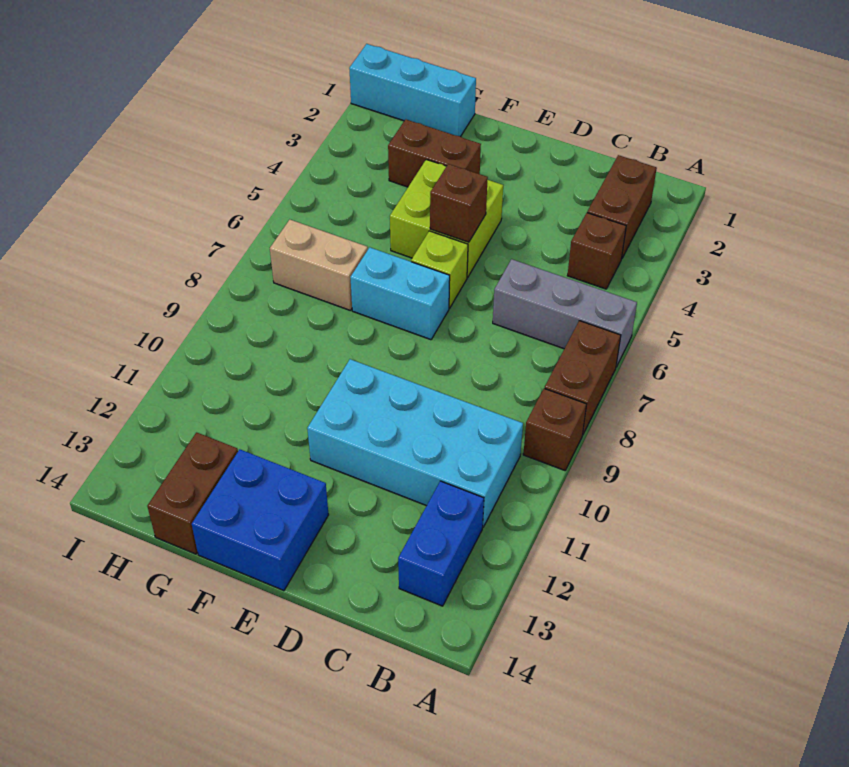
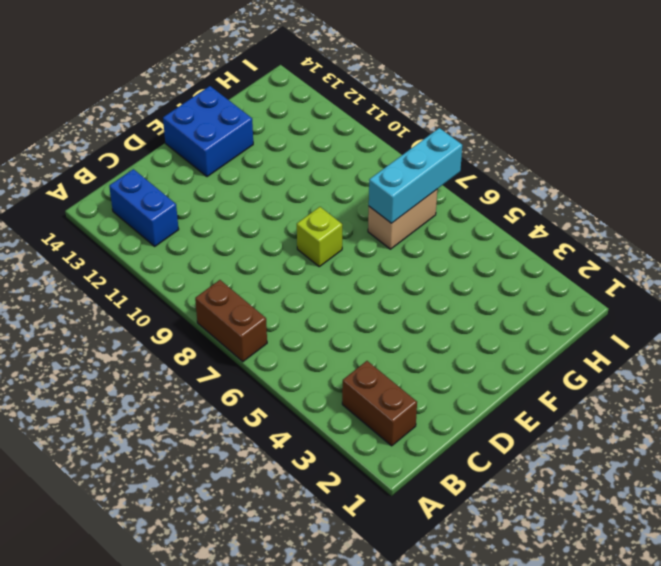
lime 1x1 brick [297,207,342,267] -> lime 1x1 brick moved to [411,231,468,308]
cyan 1x3 brick [369,128,462,223] -> cyan 1x3 brick moved to [349,44,476,137]
none -> grey 1x3 brick [493,259,637,367]
none -> brown 1x1 brick [523,388,586,470]
none -> brown 1x1 brick [567,213,626,289]

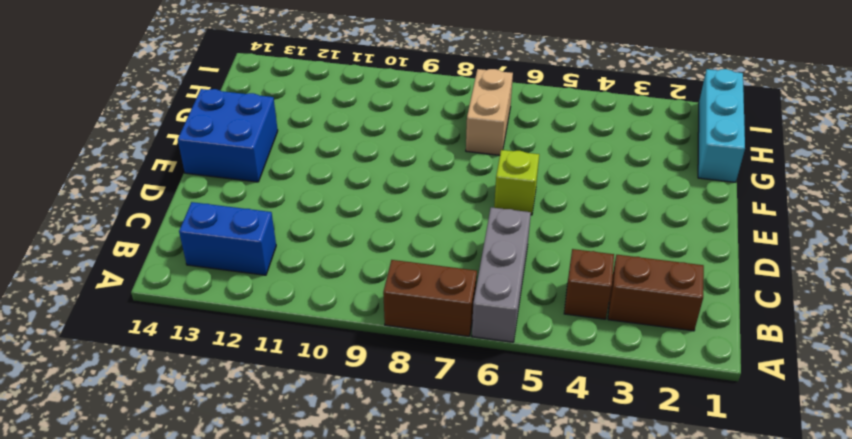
none -> brown 1x1 brick [523,388,586,470]
none -> cyan 2x4 brick [307,359,523,527]
none -> lime 2x2 brick [390,160,503,277]

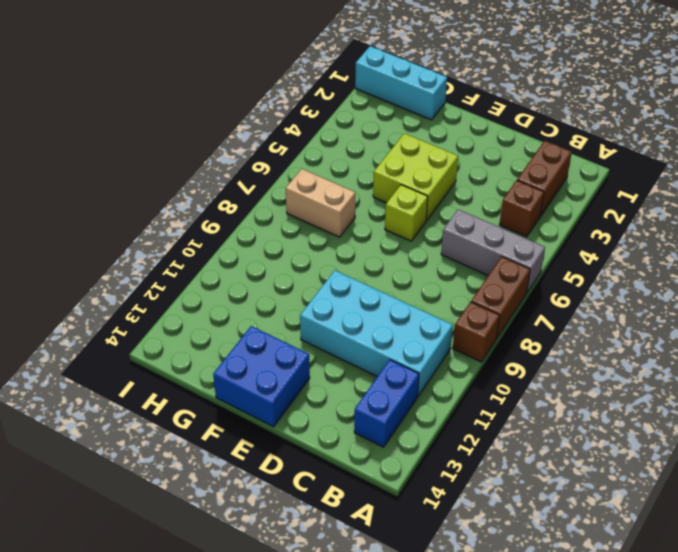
none -> cyan 1x2 brick [350,247,450,340]
none -> brown 1x2 brick [388,119,481,187]
none -> brown 1x2 brick [147,432,238,554]

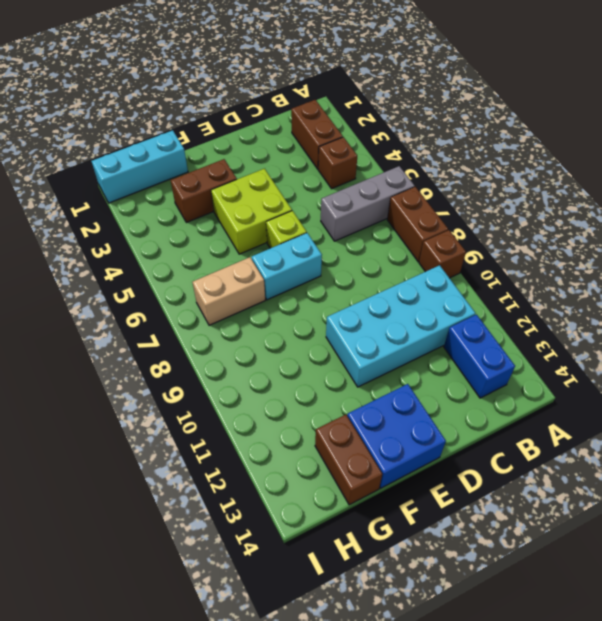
none -> brown 1x1 brick [430,164,488,242]

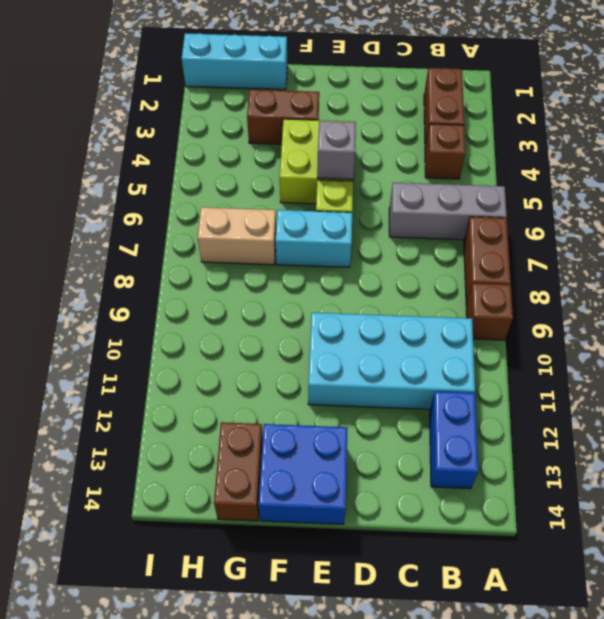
grey 1x1 brick [317,121,356,179] -> brown 1x1 brick [430,164,488,242]

